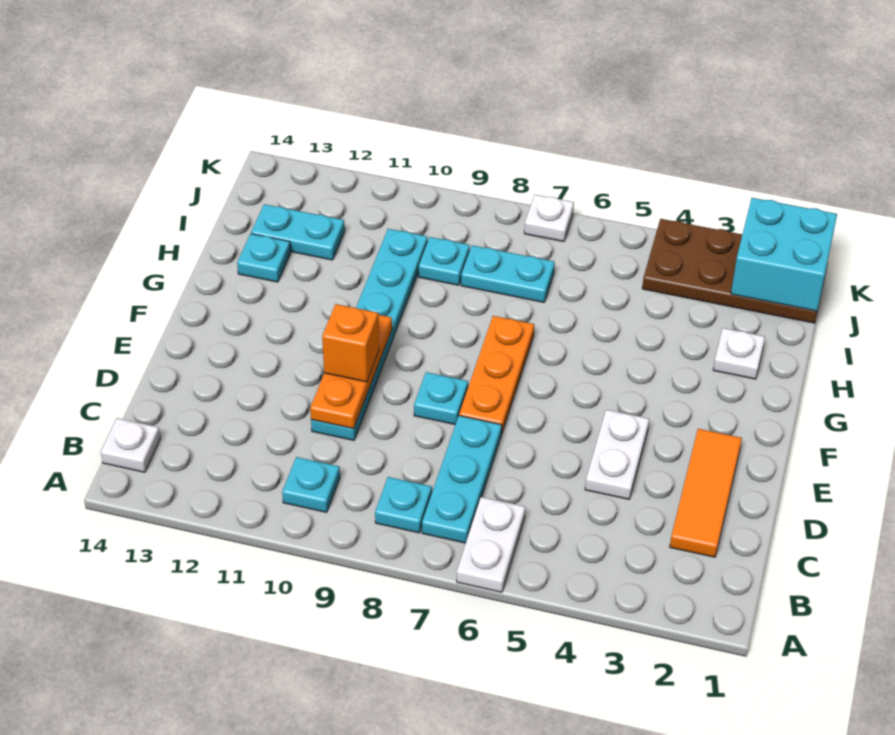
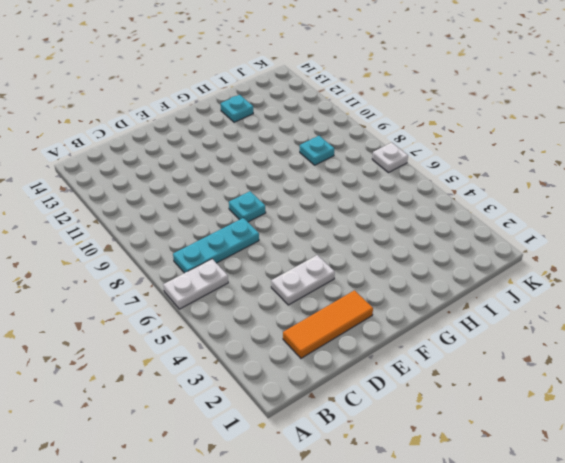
none -> cyan 1x1 plate [375,477,432,533]
none -> cyan 1x1 plate [282,457,340,512]
none -> white 1x1 plate [101,418,161,472]

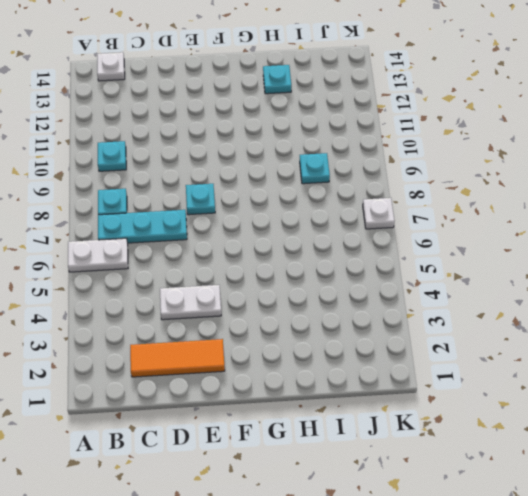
none -> cyan 1x6 plate [311,229,428,440]
none -> orange 1x3 plate [459,316,534,434]
none -> white 1x1 plate [713,328,765,379]

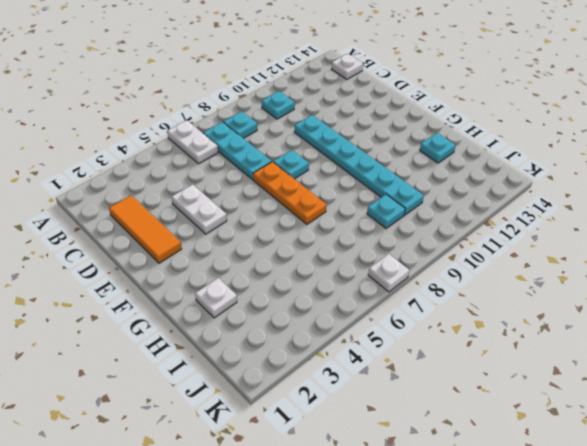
none -> cyan 1x2 plate [461,245,555,302]
none -> cyan 1x2 plate [251,204,345,260]
none -> brown 2x4 plate [642,219,817,323]

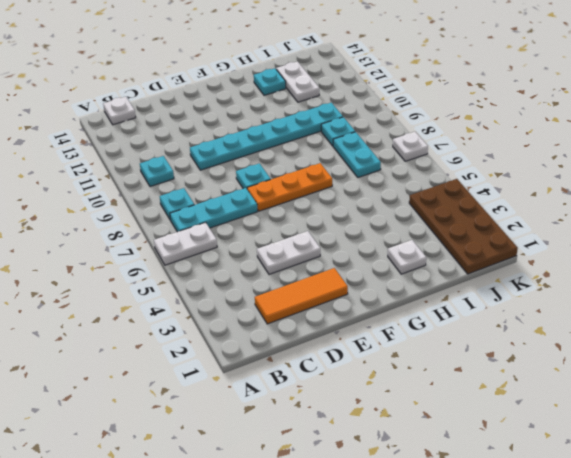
white 1x2 plate [276,61,319,102] -> cyan 1x2 plate [251,204,345,260]
none -> orange 1x3 plate [310,315,392,429]
none -> cyan 2x2 brick [731,198,837,311]
none -> orange 1x1 brick [322,304,379,382]

